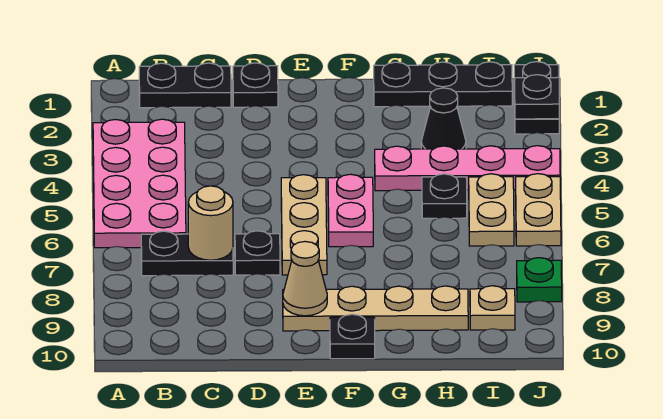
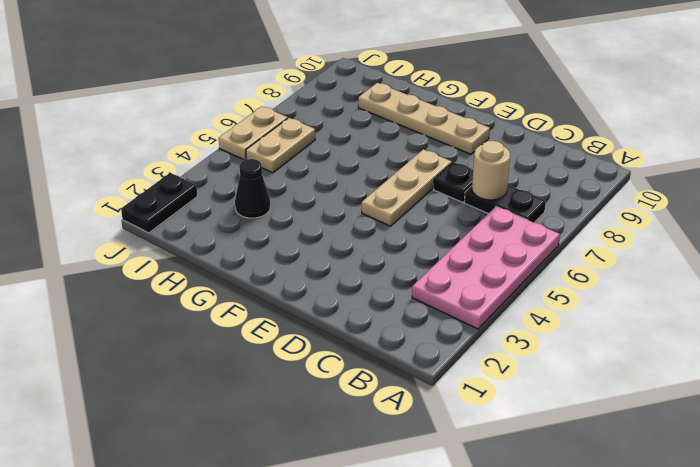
none -> black 1x2 plate [139,63,231,108]
none -> black 1x1 plate [233,63,278,107]
none -> pink 1x2 plate [328,174,373,247]

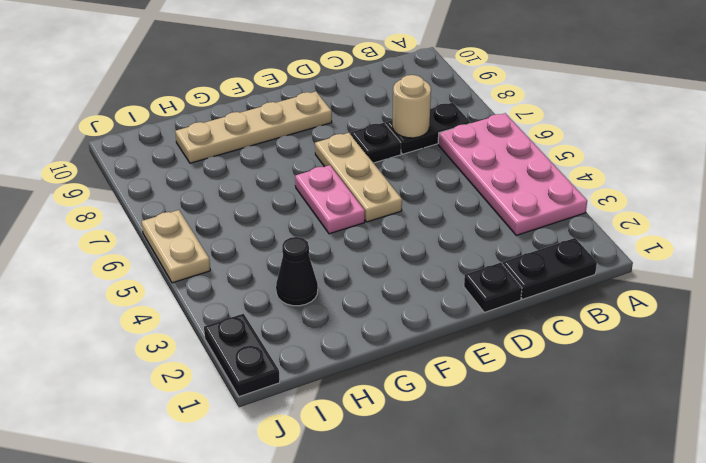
none -> black 1x1 plate [330,314,375,359]
none -> black 1x3 plate [374,62,512,107]
none -> pink 1x4 plate [375,146,560,191]

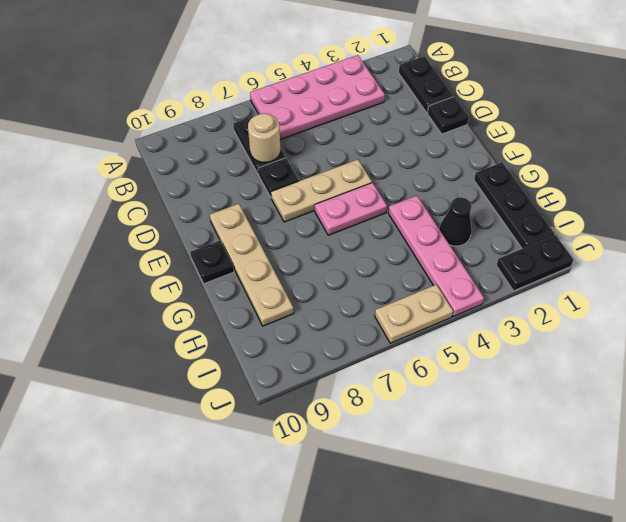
none -> black 1x1 plate [422,174,467,218]
none -> tan 1x2 plate [469,174,514,246]
none -> tan 1x1 plate [470,286,515,330]

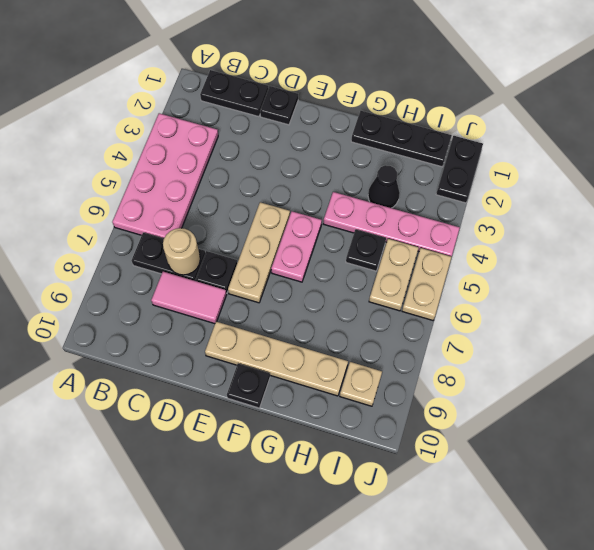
pink 1x2 tile [151,272,227,324] -> none
none -> green 1x1 plate [517,258,562,302]
none -> tan 1x1 cone [283,242,327,316]
none -> black 1x1 plate [515,75,559,119]

